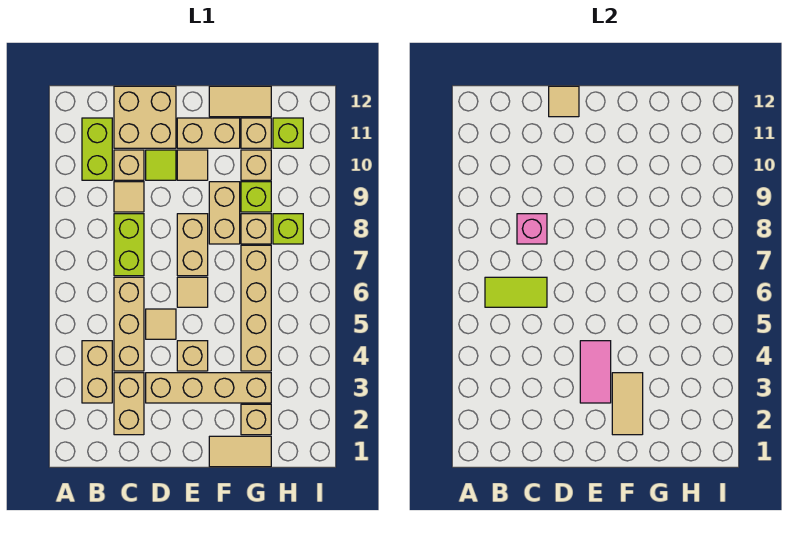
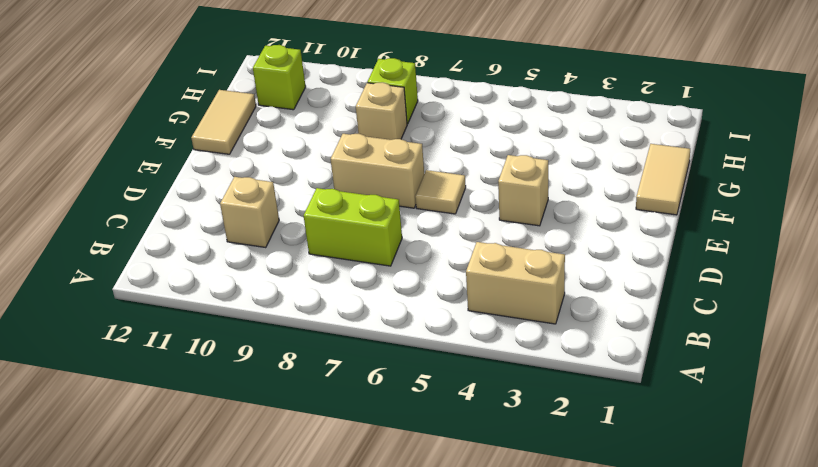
none -> lime 1x2 brick [82,118,112,180]
none -> tan 1x2 brick [114,373,144,435]
none -> tan 1x3 brick [114,277,144,371]
none -> tan 1x1 tile [114,182,144,212]

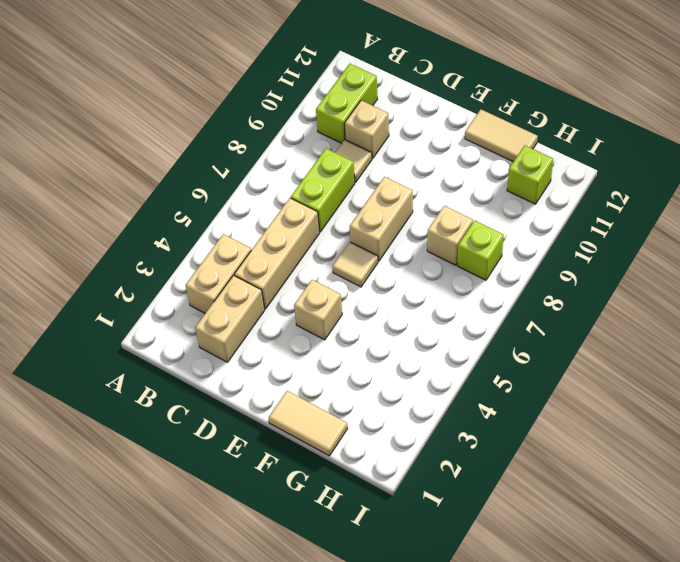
none -> tan 2x2 brick [114,86,176,148]
none -> tan 1x4 brick [146,373,271,403]
none -> tan 1x1 tile [146,309,176,339]
none -> lime 1x1 tile [146,150,176,180]

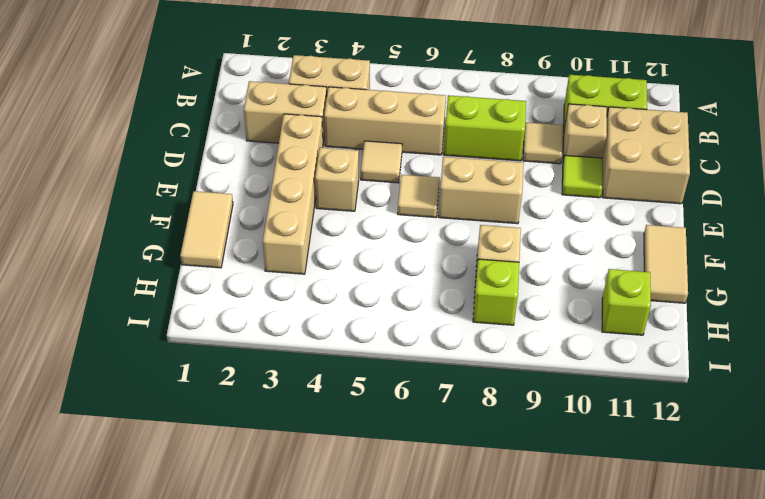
none -> tan 1x1 tile [177,150,208,180]
none -> tan 1x2 brick [177,118,240,148]
none -> tan 1x2 brick [209,182,240,244]
none -> tan 1x1 brick [241,404,271,435]

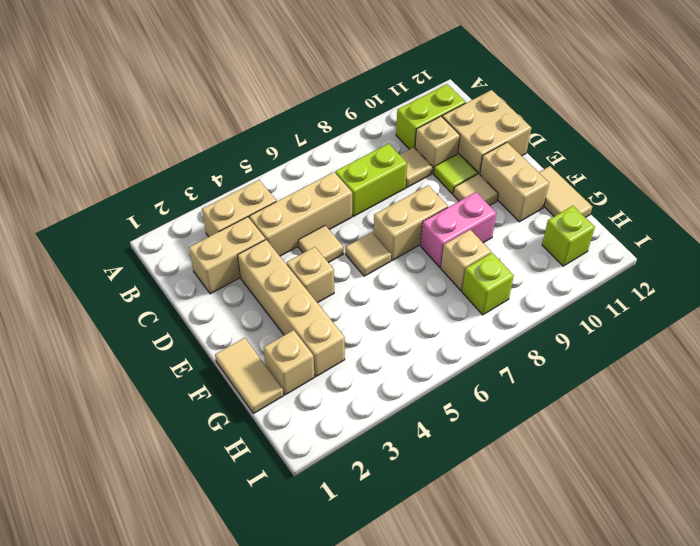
pink 1x2 brick [421,192,496,267] -> tan 1x2 brick [209,182,240,244]
none -> tan 1x4 brick [241,245,271,371]
none -> lime 1x1 brick [241,182,271,212]
none -> tan 1x1 brick [241,150,271,180]
none -> tan 1x1 brick [241,118,271,148]

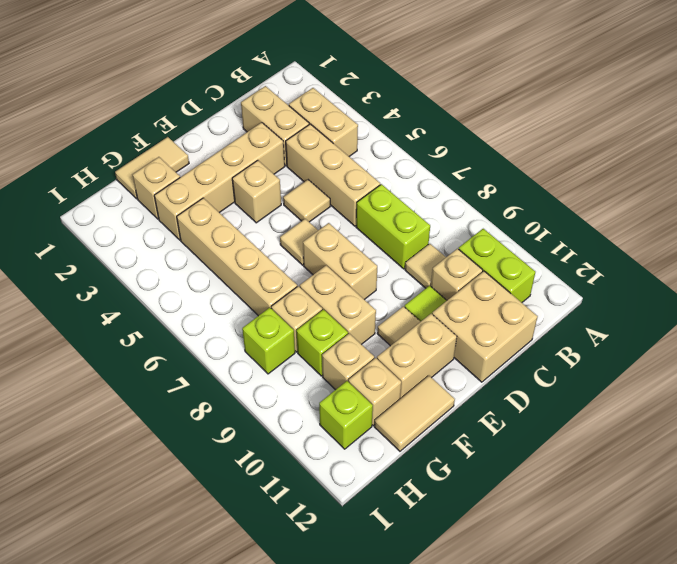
none -> lime 1x2 tile [485,277,547,307]
none -> pink 1x1 brick [517,214,547,244]
none -> tan 1x1 tile [549,86,579,117]
none -> pink 1x2 tile [580,341,611,403]

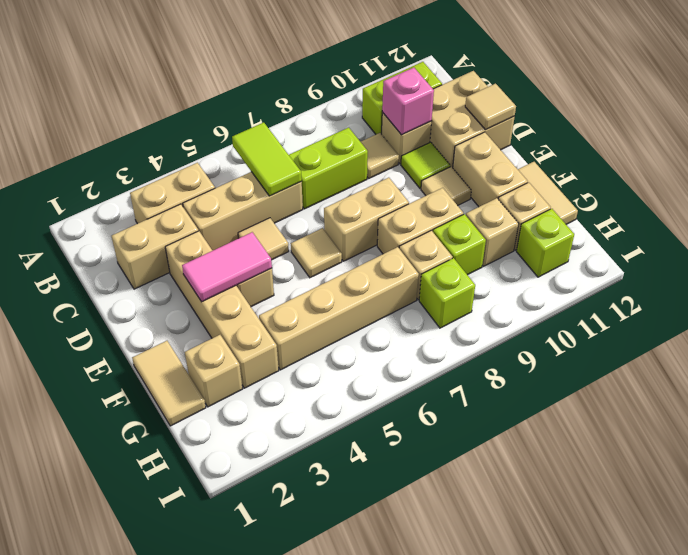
pink 1x1 brick [382,68,434,135] -> pink 1x1 brick moved to [517,214,547,244]
none -> tan 1x2 tile [612,373,643,435]

